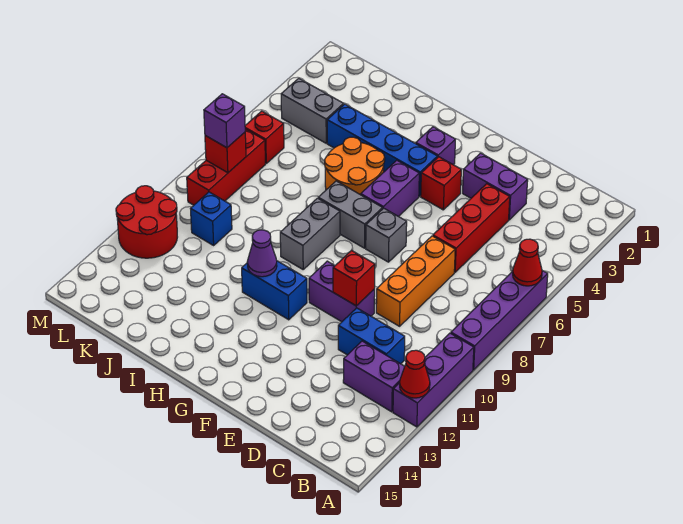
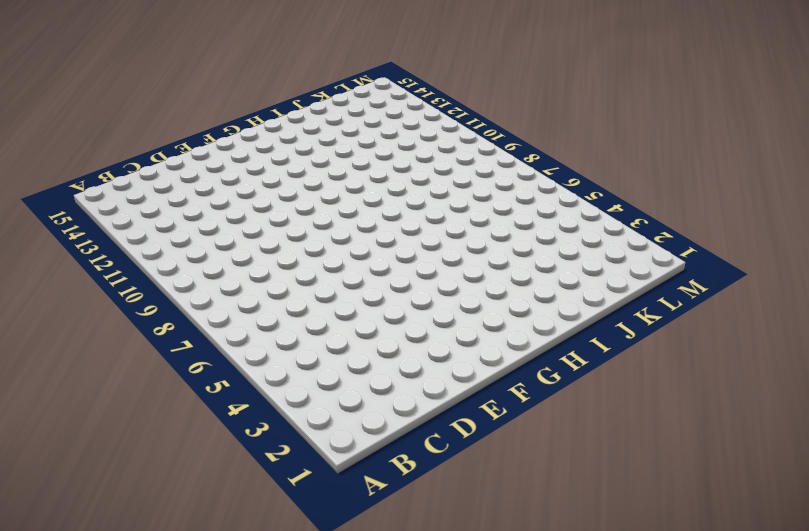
none -> purple 1x4 brick [451,271,548,370]
none -> purple 1x3 brick [393,333,474,427]
none -> purple 1x2 brick [343,341,405,412]

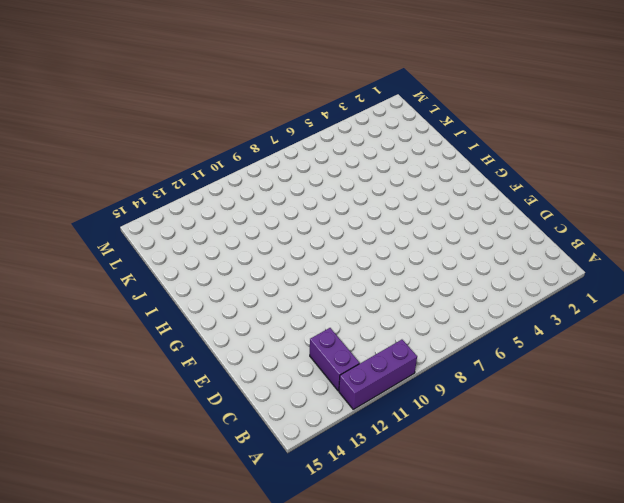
none -> purple 1x4 brick [451,271,548,370]
none -> blue 1x2 brick [338,308,405,364]
none -> purple 1x2 brick [463,153,528,220]

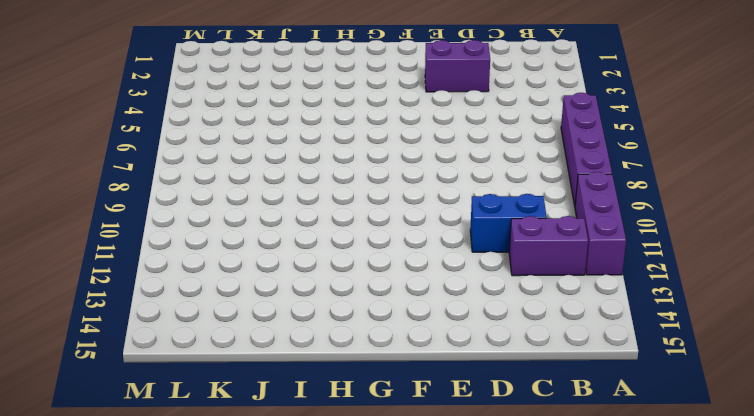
none -> red 1x3 brick [433,184,510,272]
none -> orange 1x3 brick [376,236,455,326]
none -> purple 1x2 brick [309,261,375,322]

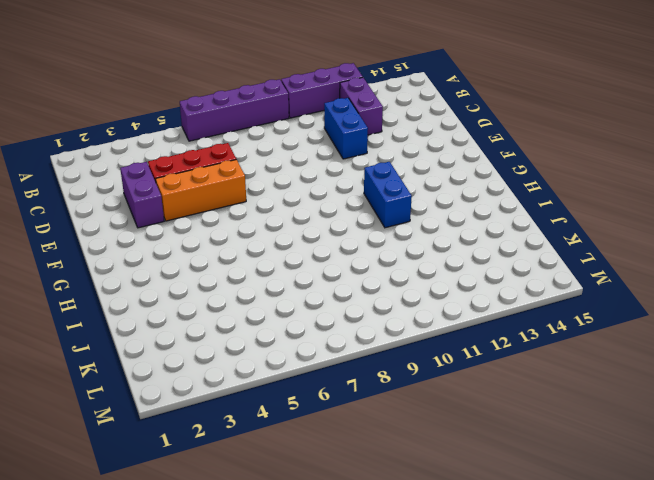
orange 1x3 brick [155,160,246,221] -> orange 1x3 brick moved to [376,236,455,326]
none -> purple 1x2 brick [309,261,375,322]
none -> red 1x1 brick [421,157,461,210]
none -> grey 1x1 brick [366,208,407,262]

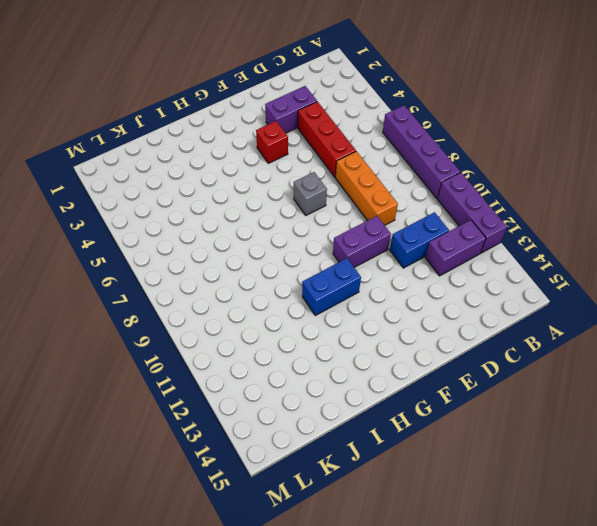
none -> purple 1x1 brick [416,127,455,165]
none -> blue 1x4 brick [327,104,438,196]
none -> purple 1x2 brick [361,160,419,217]

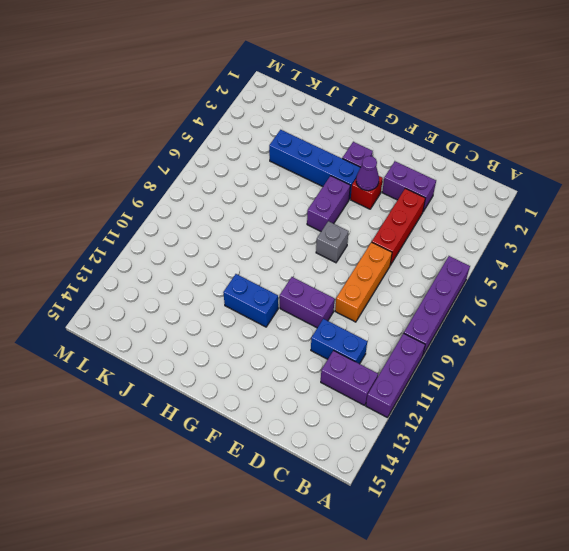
purple 1x1 cone [356,156,379,191] -> purple 1x1 cone moved to [247,230,277,277]
none -> grey 1x2 brick [318,181,383,248]
none -> orange 2x2 round brick [325,137,385,195]
none -> grey 1x2 brick [280,198,340,269]

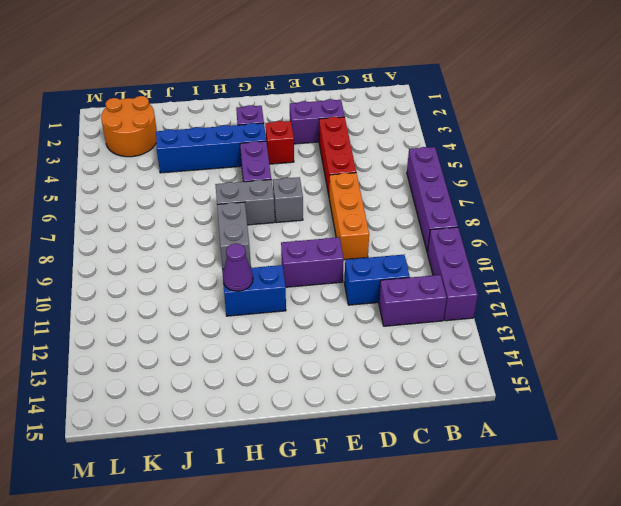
orange 2x2 round brick [101,96,157,157] -> orange 2x2 round brick moved to [325,137,385,195]
none -> grey 1x2 brick [281,78,344,143]
none -> blue 1x1 brick [191,192,232,245]
none -> red 1x1 brick [245,111,284,163]

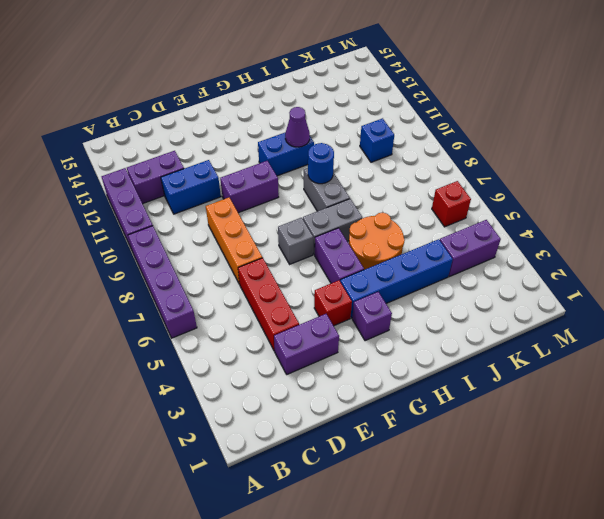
blue 1x1 round brick [308,143,334,184] -> none
purple 1x2 brick [440,220,501,277] -> grey 1x2 brick [281,78,344,143]
none -> red 1x3 brick [187,129,265,205]
none -> red 2x2 round brick [116,186,177,258]
none -> red 1x1 cone [513,239,542,286]

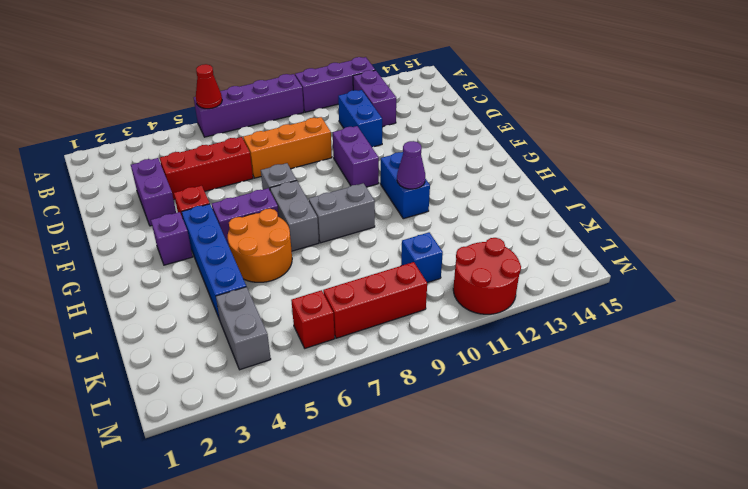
none -> red 1x1 cone [400,350,430,398]
none -> red 1x1 brick [333,250,375,306]
none -> red 1x1 brick [205,132,246,173]

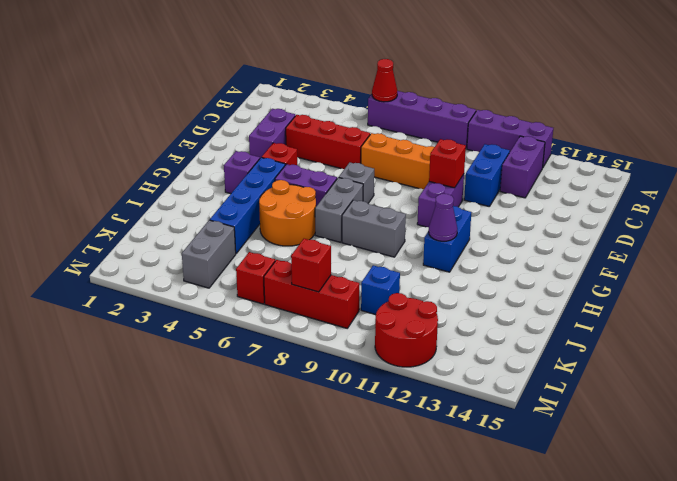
none -> red 1x1 cone [400,350,430,398]
none -> purple 1x1 brick [204,94,245,148]

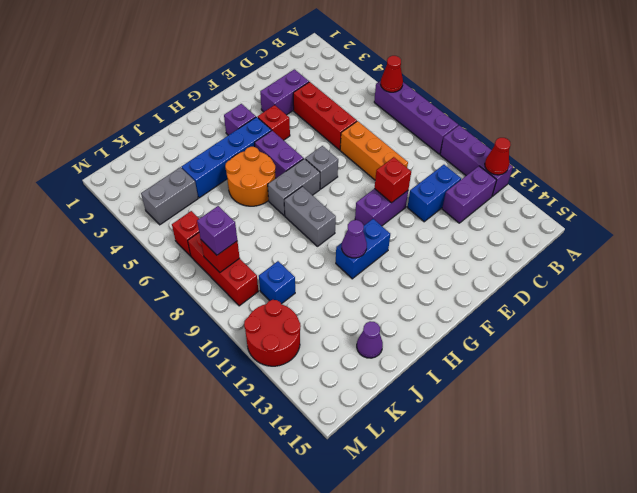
purple 1x1 cone [357,321,383,358] -> none

